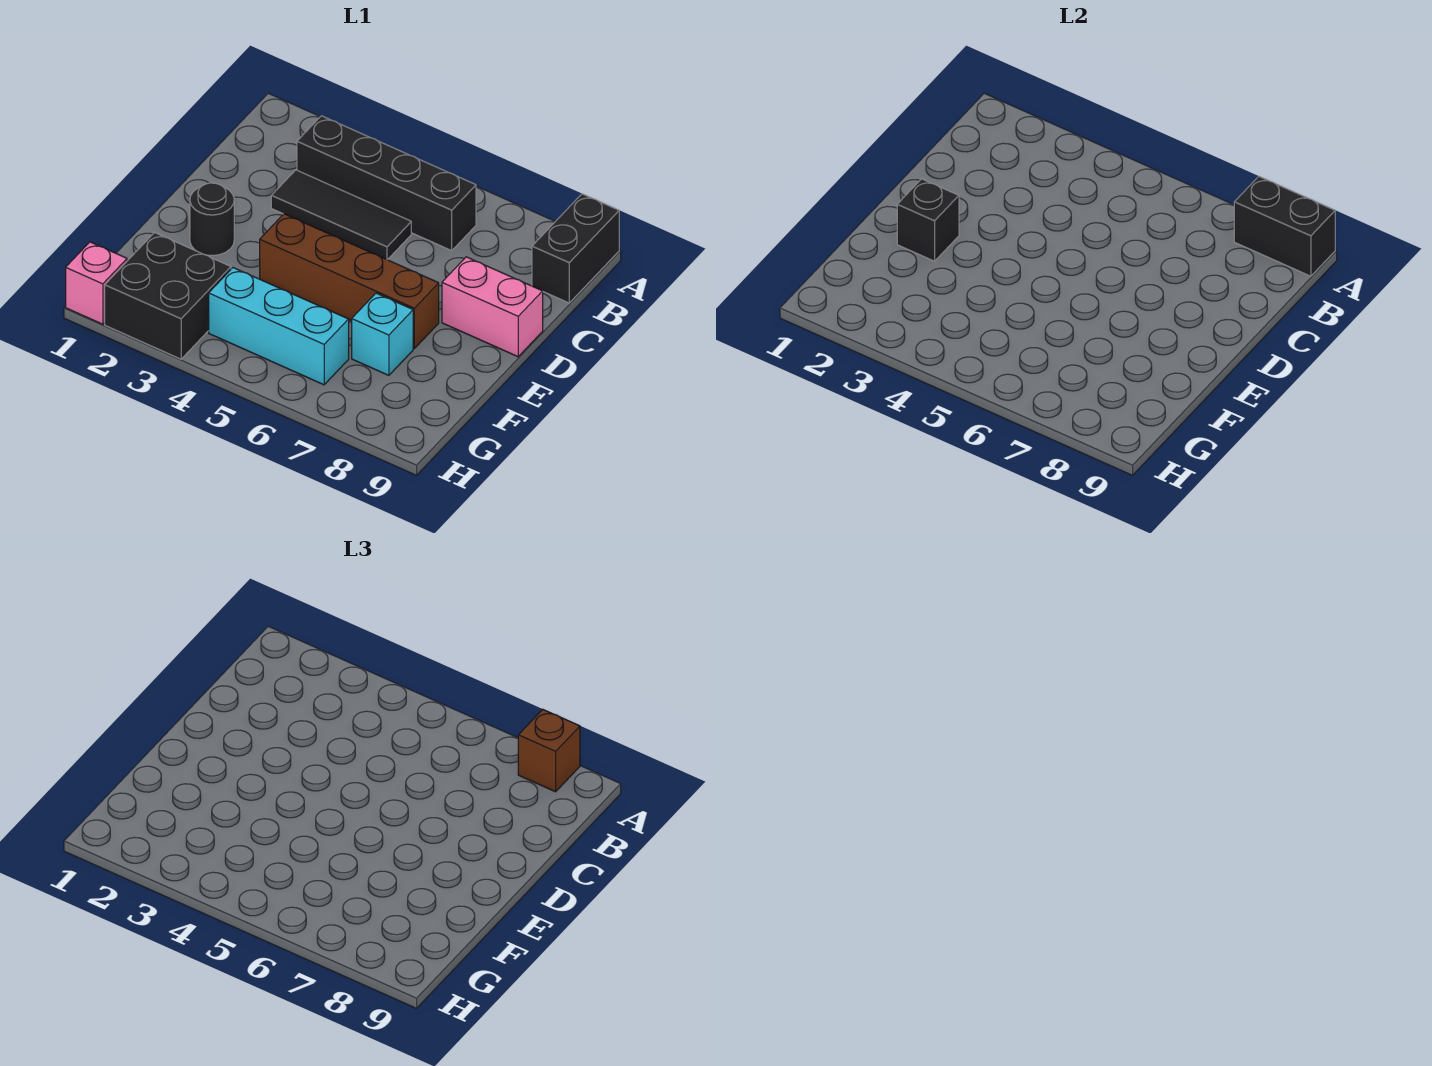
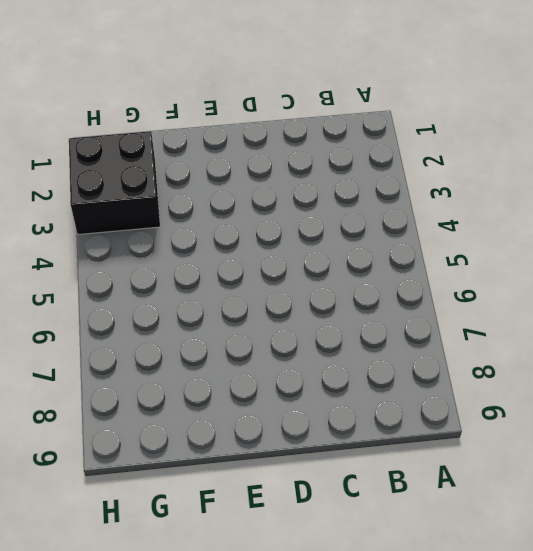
none -> black 1x2 brick [532,194,619,303]
none -> black 1x4 brick [297,116,476,251]
none -> black 1x3 tile [271,170,411,260]

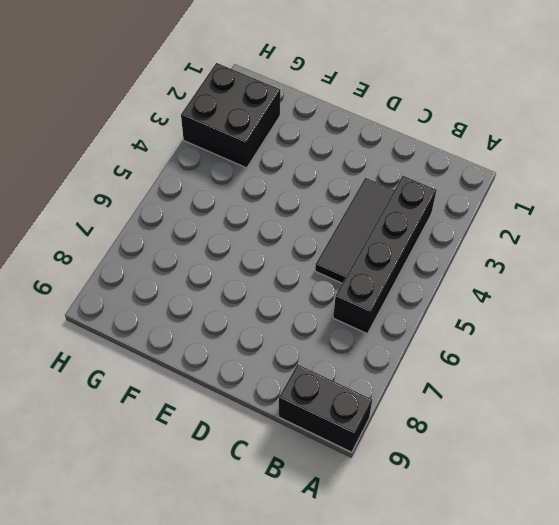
none -> pink 1x2 brick [442,257,543,357]
none -> black 1x1 round brick [190,183,234,255]
none -> brown 1x4 brick [260,214,439,348]

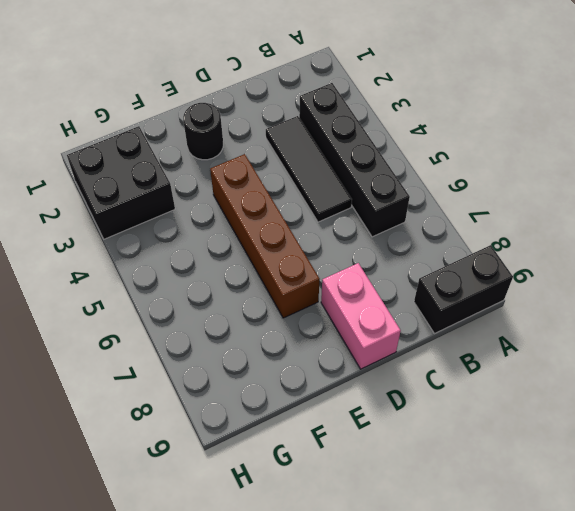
none -> cyan 1x1 brick [352,293,413,375]
none -> cyan 1x3 brick [209,268,349,385]
none -> pink 1x1 brick [66,242,127,324]

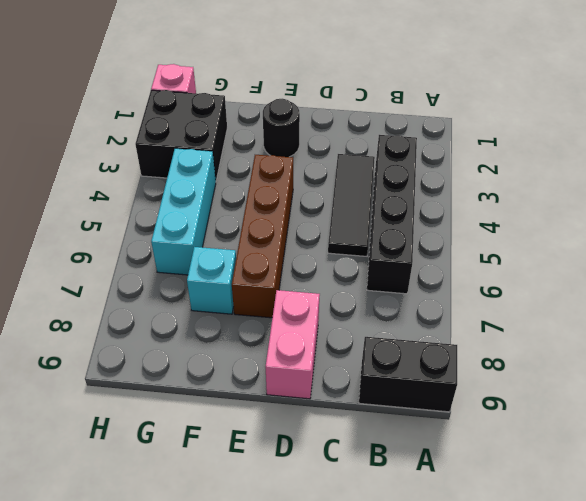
none -> black 1x2 brick [1234,177,1335,276]
none -> black 1x1 brick [897,179,959,261]
none -> brown 1x1 brick [518,710,580,792]

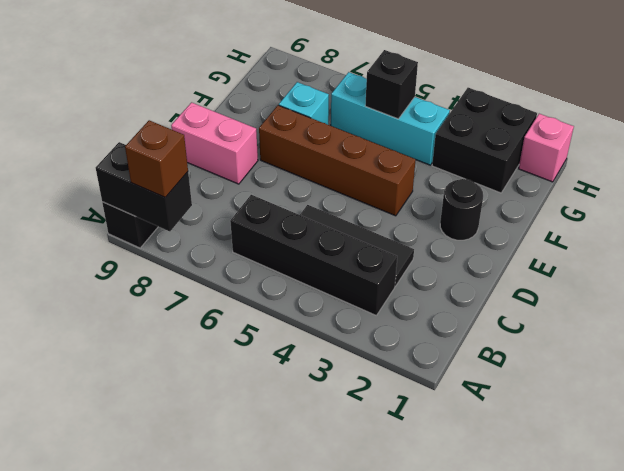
black 1x1 brick [365,50,418,119] -> black 1x1 brick moved to [897,179,959,261]

